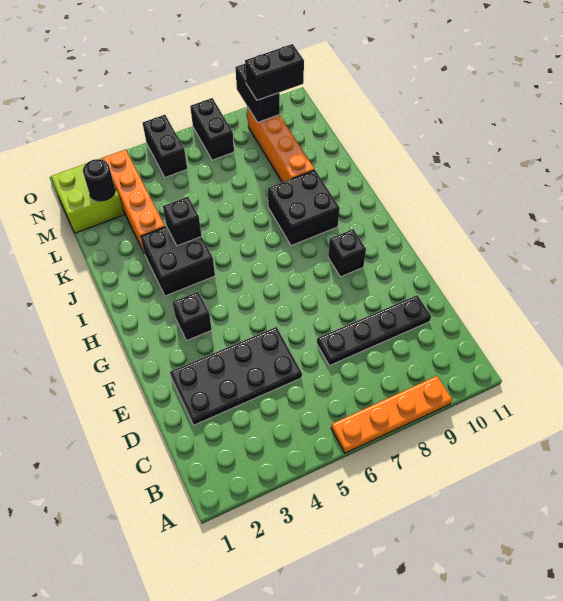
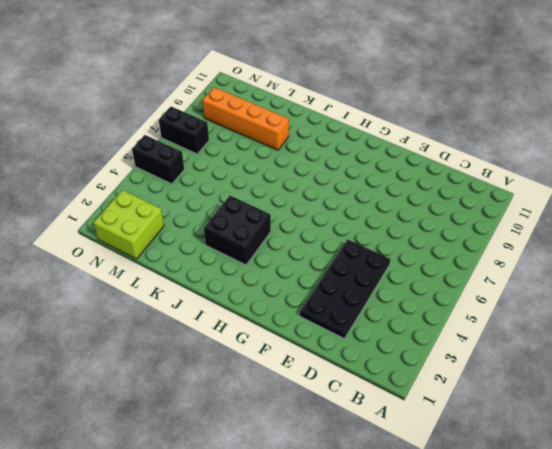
none -> orange 1x4 plate [331,376,452,453]
none -> black 1x4 plate [317,295,431,366]
none -> black 1x1 brick [172,292,212,341]

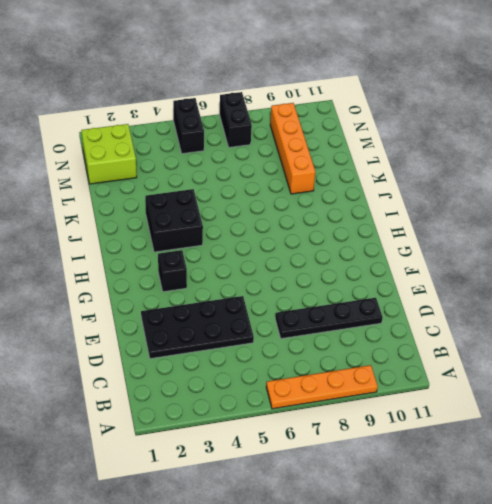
none -> black 1x1 brick [328,229,366,277]
none -> black 2x2 brick [268,170,340,246]
none -> orange 1x4 brick [102,150,165,252]

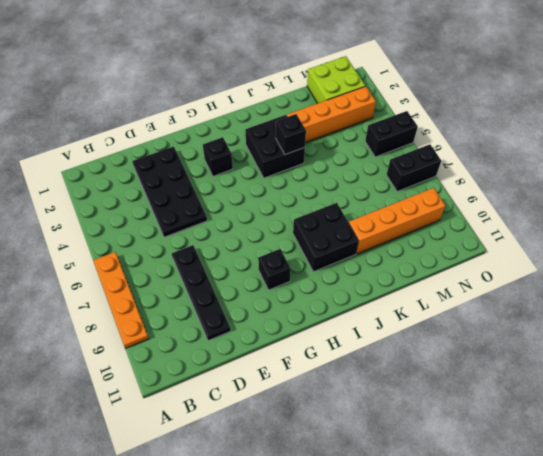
none -> black 1x1 round brick [83,159,115,201]
none -> black 1x2 brick [235,64,280,122]
none -> black 1x2 brick [245,44,304,100]

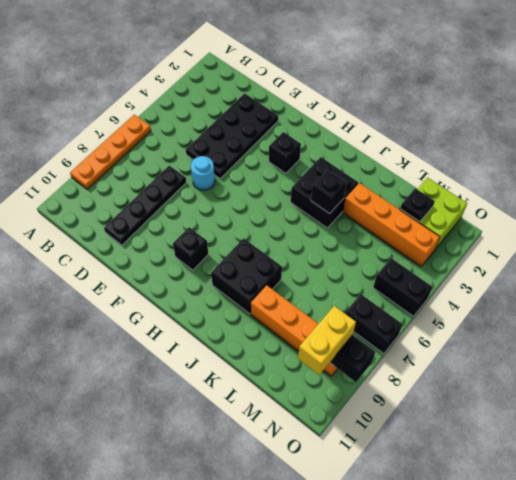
cyan 1x1 round brick [191,156,215,190] -> none
black 1x1 plate [400,188,435,222] -> black 1x1 round brick [83,159,115,201]
yellow 1x2 brick [298,306,356,375] -> black 1x2 brick [245,44,304,100]

